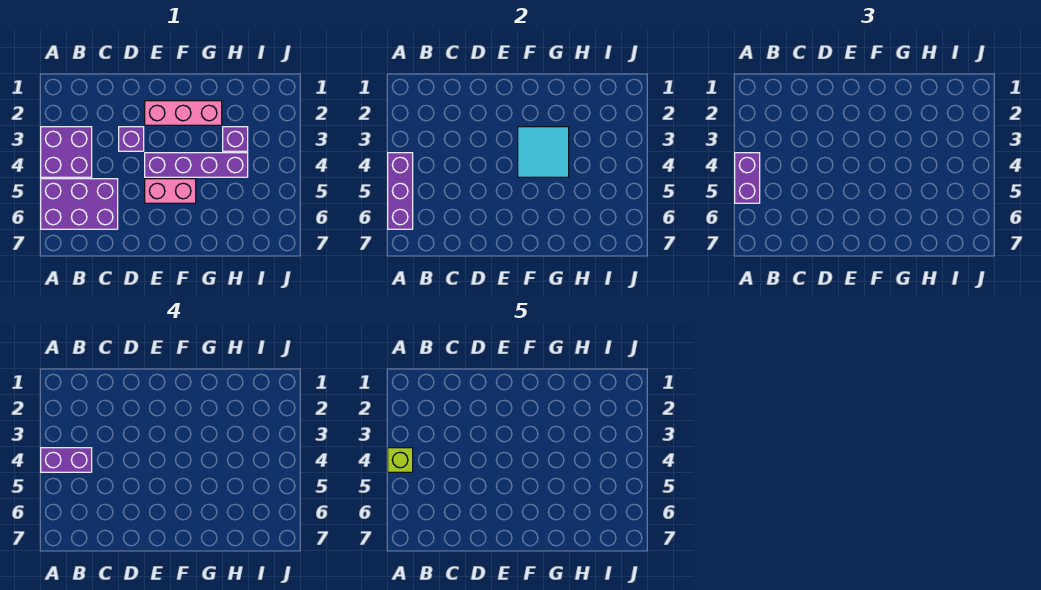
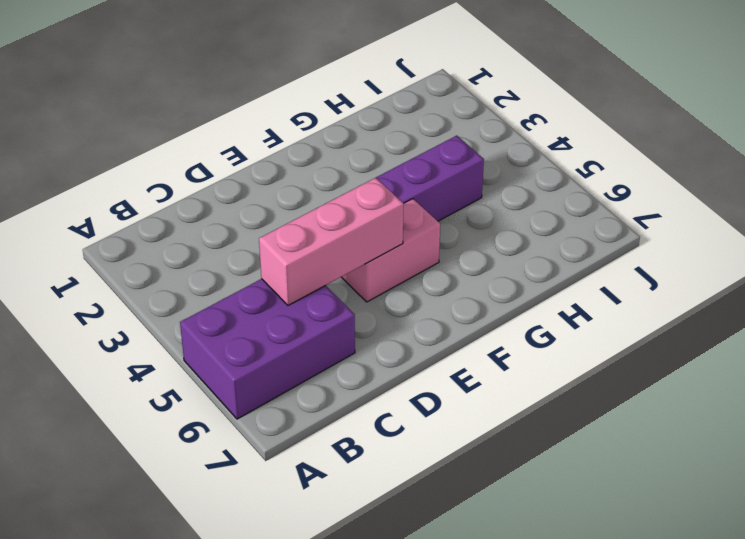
pink 1x3 brick [259,178,404,305] -> pink 1x3 brick moved to [145,101,222,125]
none -> purple 2x2 brick [41,127,92,177]
none -> purple 1x1 brick [119,127,144,151]
none -> purple 1x1 brick [223,127,248,151]

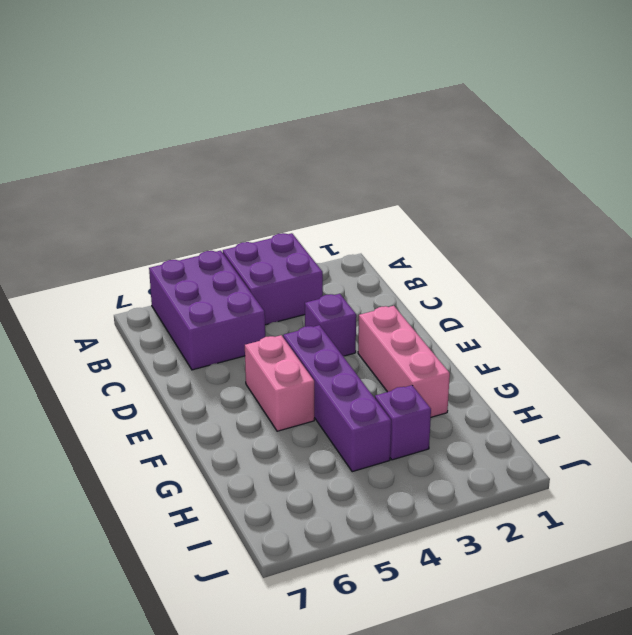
none -> purple 1x3 brick [388,153,413,229]
none -> cyan 2x2 tile [518,127,569,177]
none -> purple 1x2 brick [735,153,760,203]

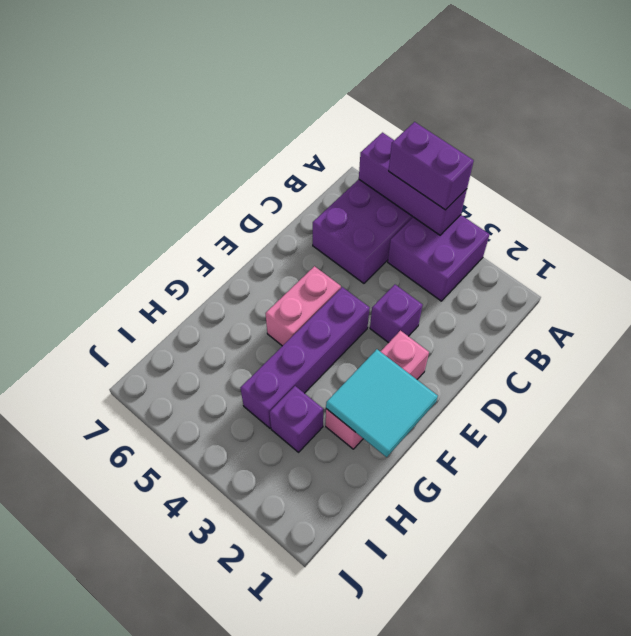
cyan 2x2 tile [326,349,438,457] -> cyan 2x2 tile moved to [518,127,569,177]
none -> purple 1x2 brick [41,448,92,472]
none -> lime 1x1 brick [388,448,413,472]

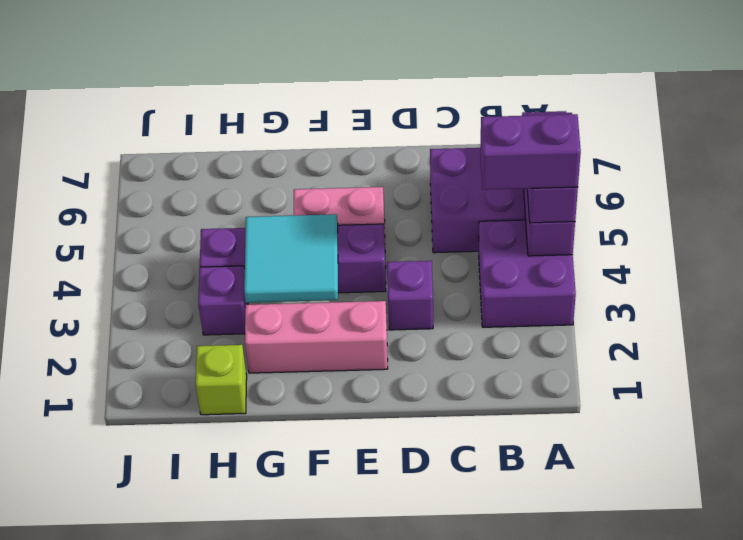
lime 1x1 brick [195,345,247,415] -> lime 1x1 brick moved to [388,448,413,472]

